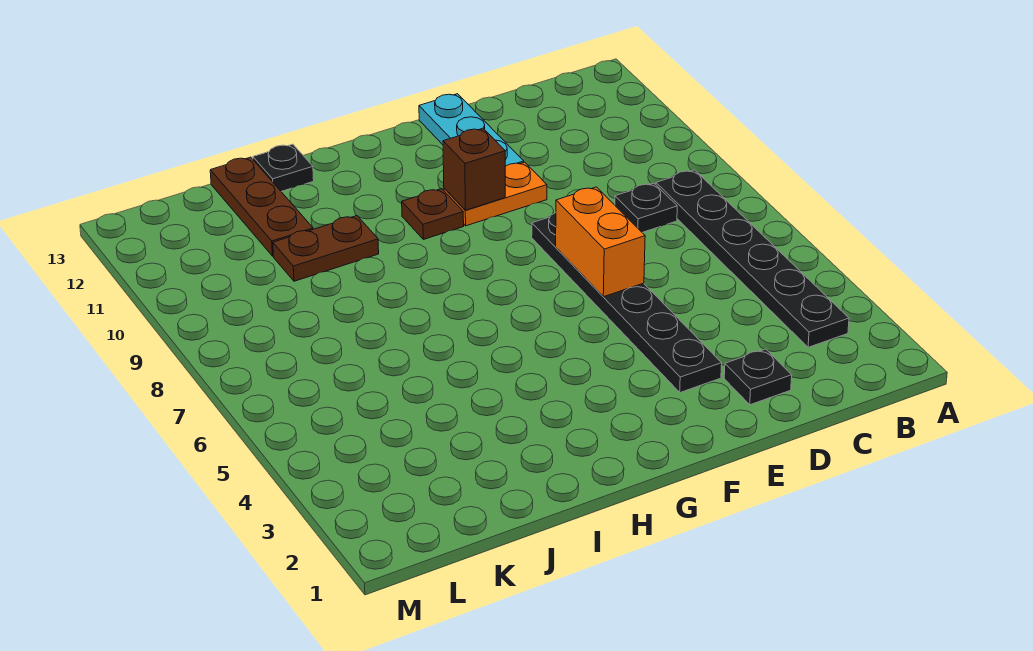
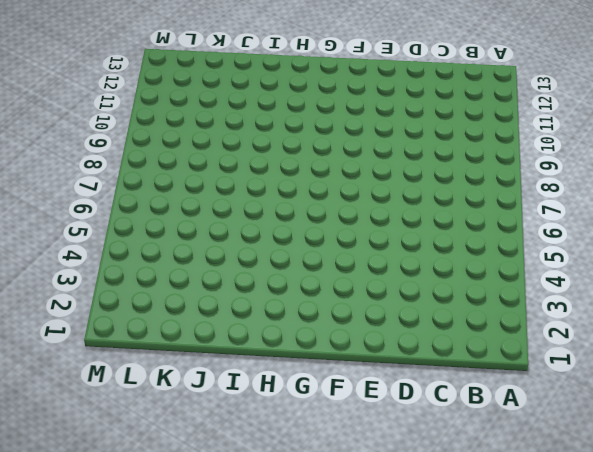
none -> black 1x6 plate [656,170,849,347]
none -> black 1x1 plate [615,183,677,232]
none -> black 1x1 plate [724,349,792,405]

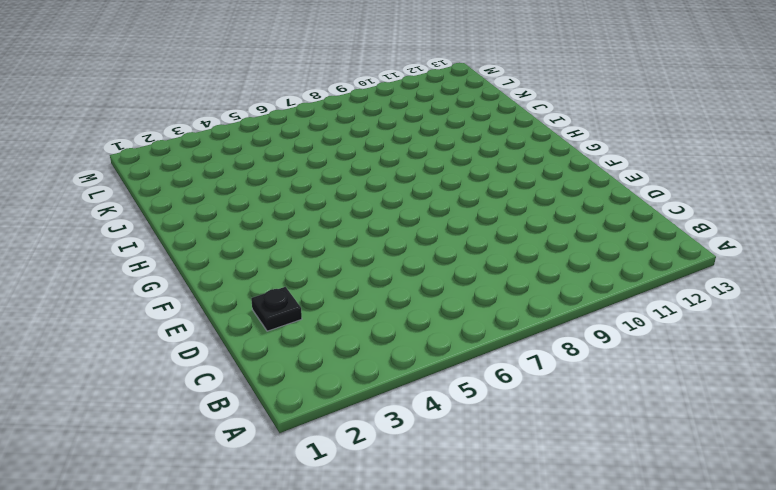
none -> black 1x6 plate [656,170,849,347]
none -> black 1x1 plate [615,183,677,232]
none -> black 1x6 plate [532,213,722,392]

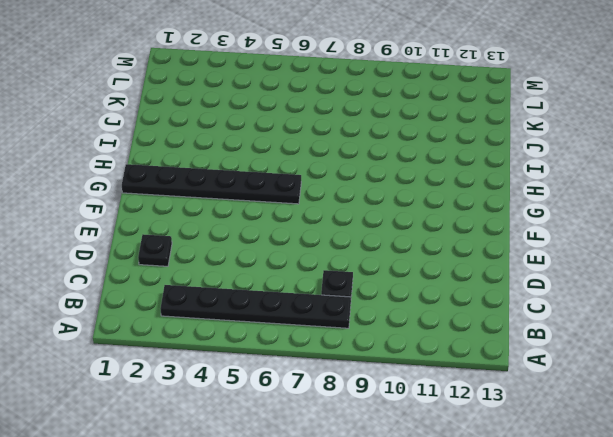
black 1x6 plate [122,164,301,204] -> black 1x6 plate moved to [532,213,722,392]
none -> orange 1x2 plate [444,162,547,226]
none -> cyan 1x3 plate [419,94,524,166]
none -> brown 1x1 plate [402,189,464,239]

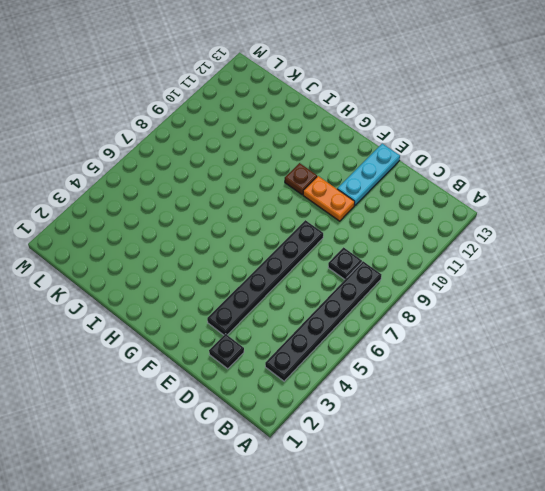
none -> brown 1x2 plate [273,216,379,281]
none -> black 1x1 plate [253,144,314,191]
none -> brown 1x3 plate [210,157,313,256]

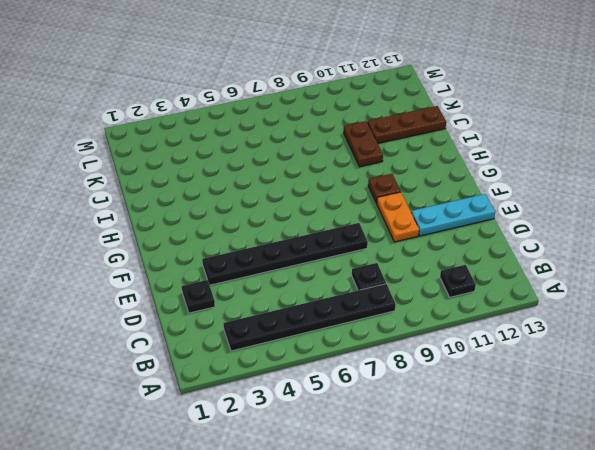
black 1x1 plate [440,265,476,297] -> black 1x1 plate moved to [253,144,314,191]
none -> orange 1x2 brick [556,187,645,297]
none -> brown 1x1 brick [443,128,505,210]

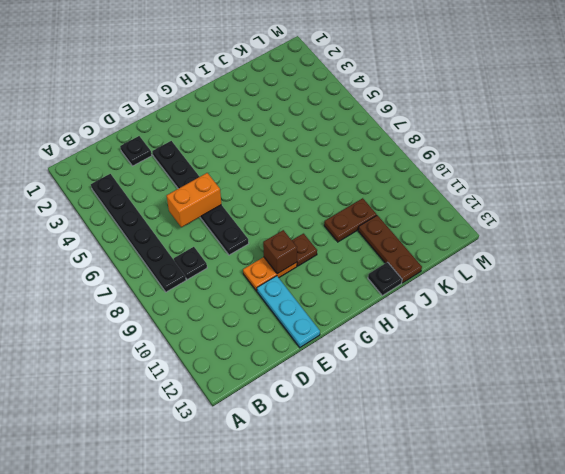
orange 1x2 brick [167,173,221,227] -> orange 1x2 brick turned to [556,187,645,297]

